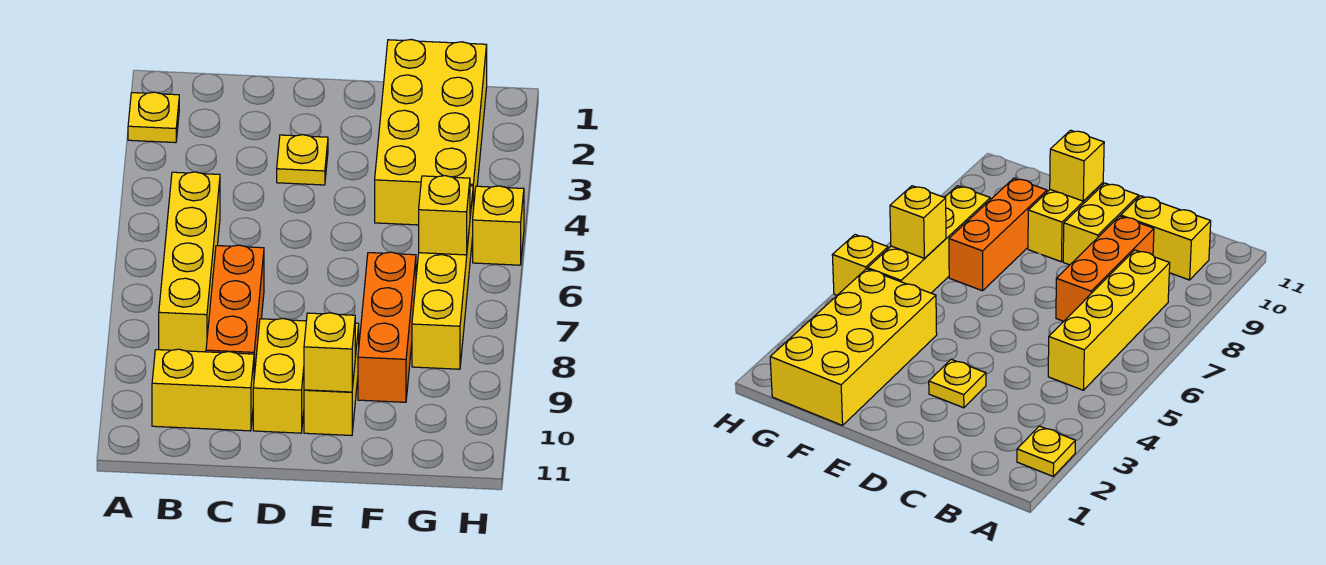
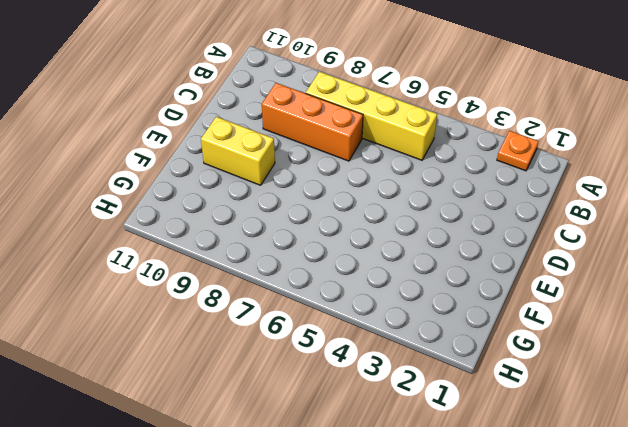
orange 1x1 plate [497,131,539,171] -> yellow 1x1 plate [128,92,179,143]
none -> yellow 1x2 brick [152,349,254,431]
none -> yellow 1x1 plate [277,135,328,185]
none -> yellow 1x2 brick [253,318,306,433]

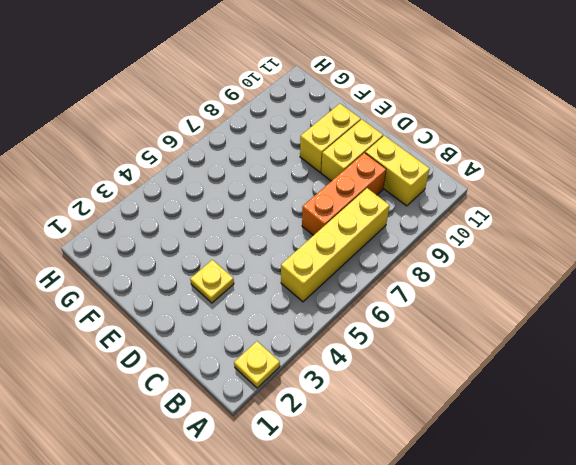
none -> yellow 2x4 brick [375,40,487,225]
none -> orange 1x3 brick [358,252,416,402]
none -> yellow 1x4 brick [412,186,473,369]

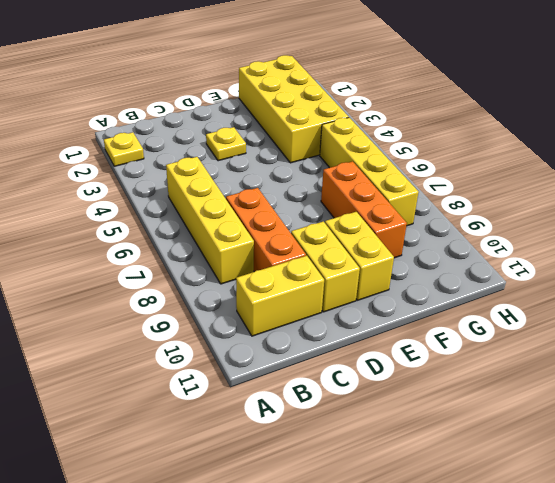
none -> yellow 1x1 brick [473,186,524,265]
none -> yellow 1x1 brick [304,313,355,392]
none -> yellow 1x1 brick [419,176,470,255]

